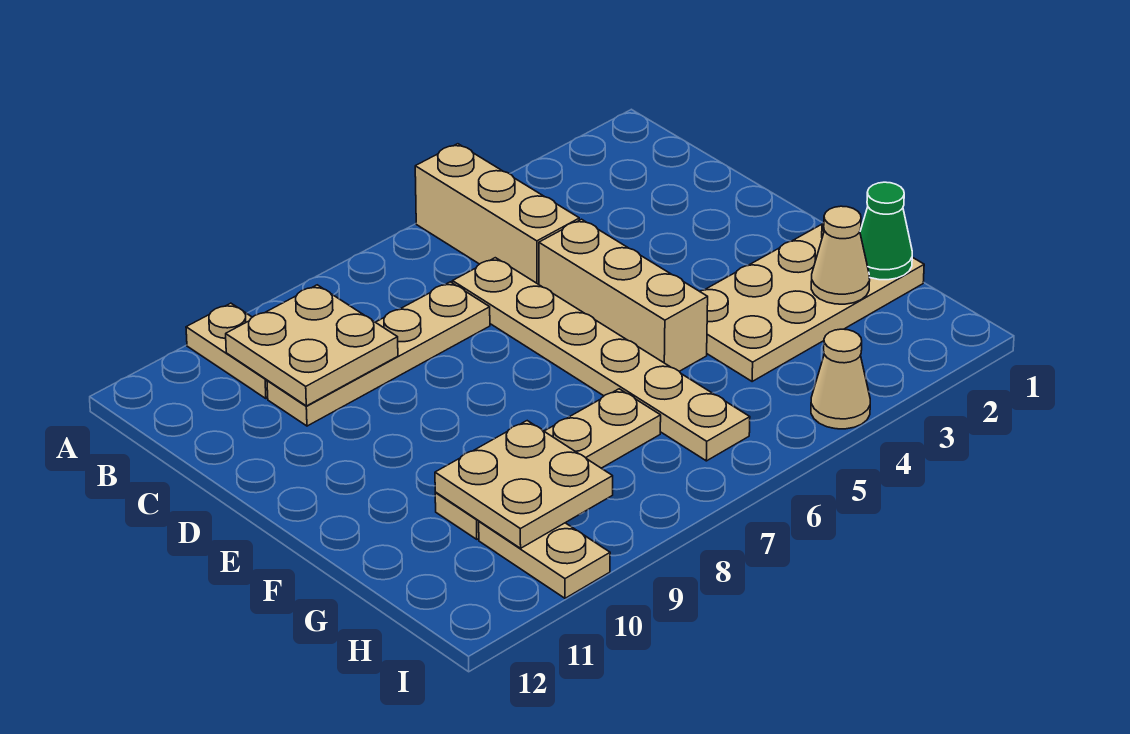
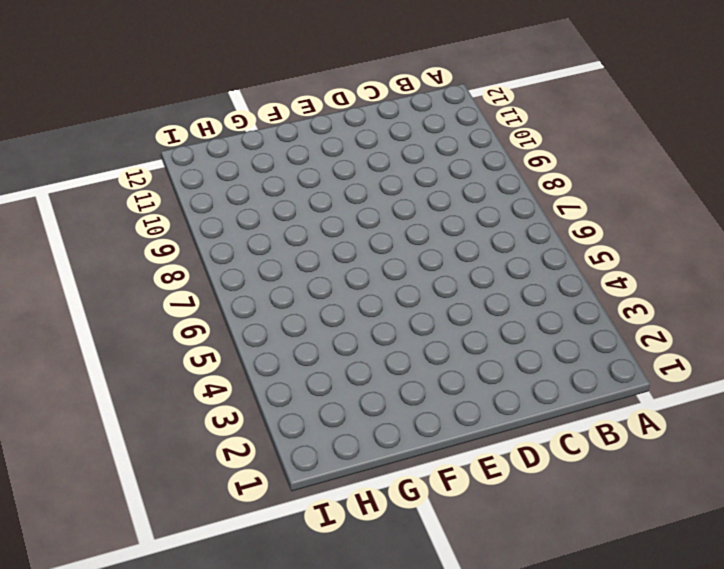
none -> tan 1x3 brick [415,144,579,284]
none -> tan 1x2 plate [186,303,268,399]
none -> tan 1x6 plate [452,258,750,461]

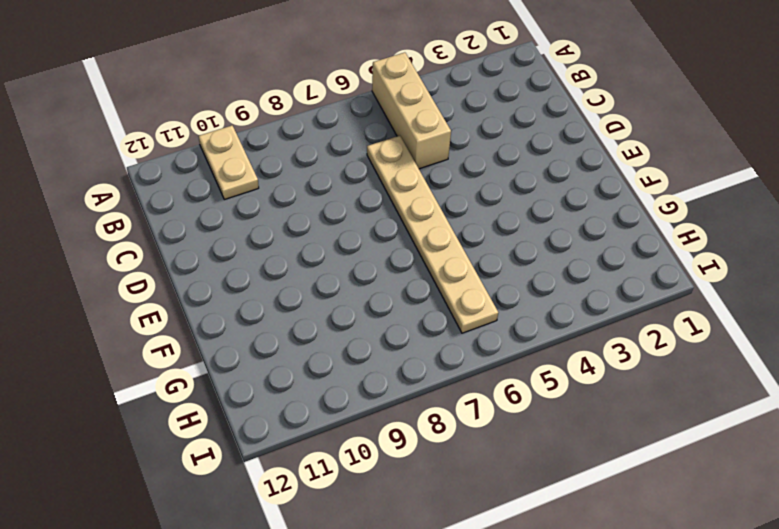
none -> tan 1x4 plate [267,282,490,426]
none -> tan 1x3 brick [539,219,708,371]
none -> tan 2x4 plate [700,223,924,381]

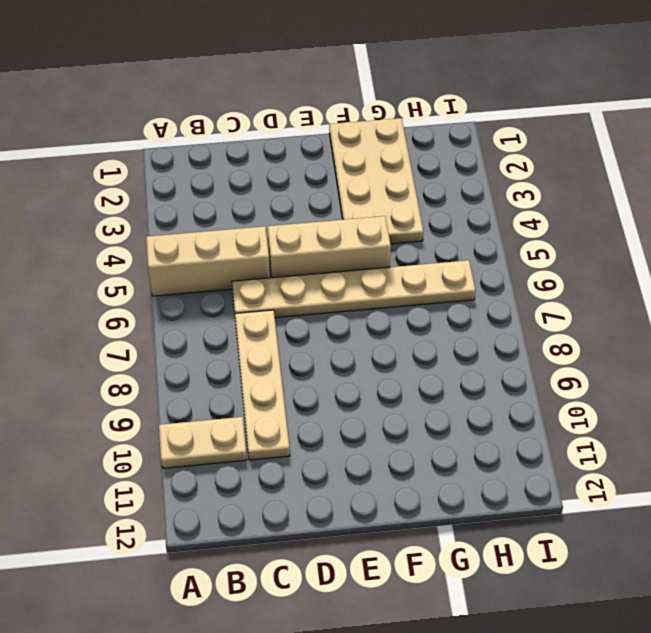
none -> tan 1x4 plate [435,389,661,539]
none -> tan 1x2 plate [479,521,610,598]
none -> tan 1x1 cone [811,329,870,429]

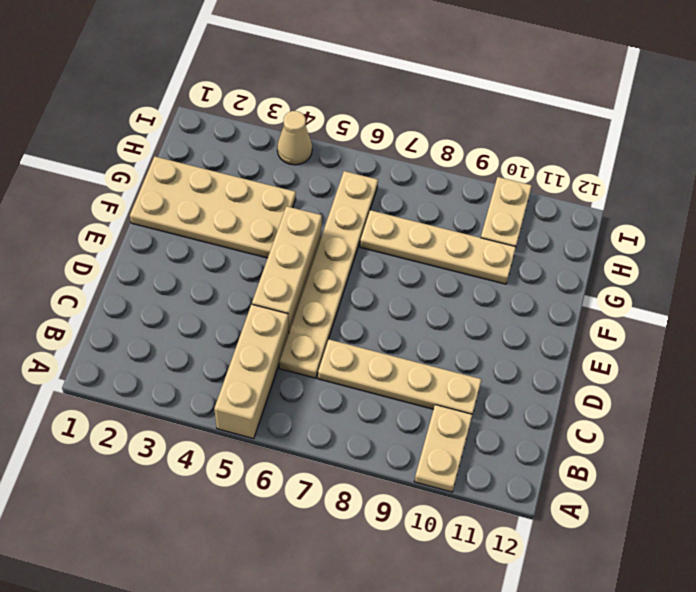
none -> tan 2x2 plate [226,285,398,406]
none -> green 1x1 cone [860,182,912,280]
none -> tan 1x1 cone [811,206,870,304]

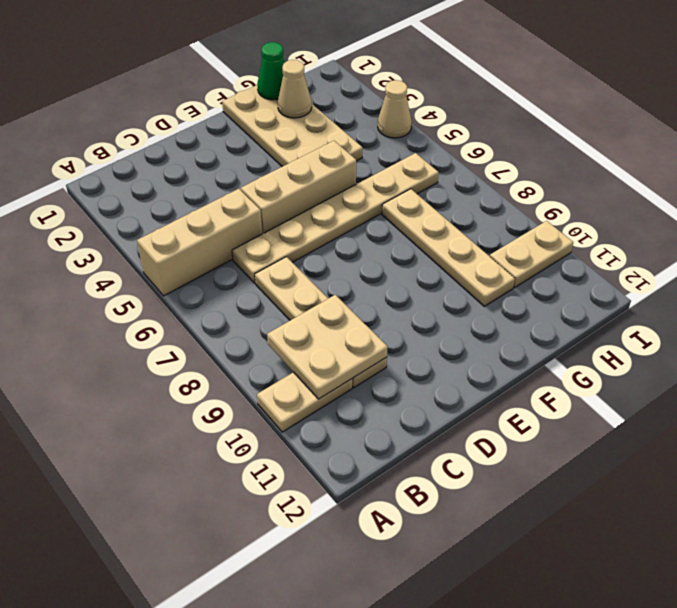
none -> tan 2x2 plate [435,421,613,548]

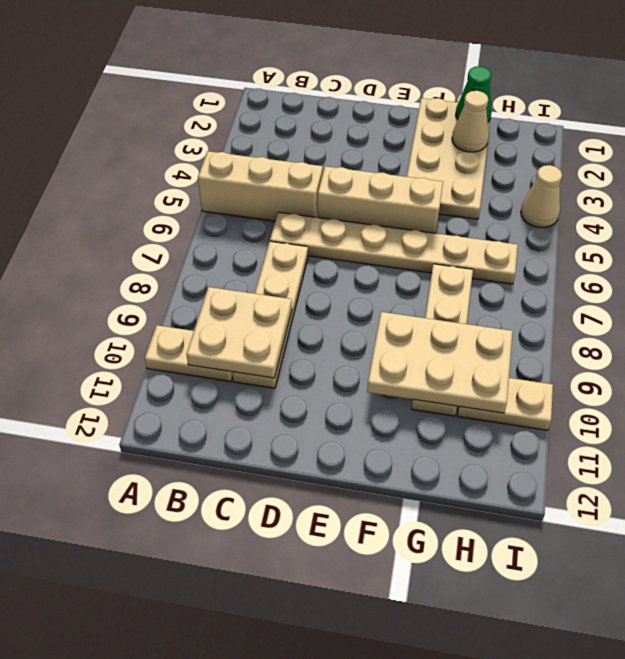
tan 2x3 plate [367,312,513,413] -> tan 2x2 plate [435,421,613,548]

